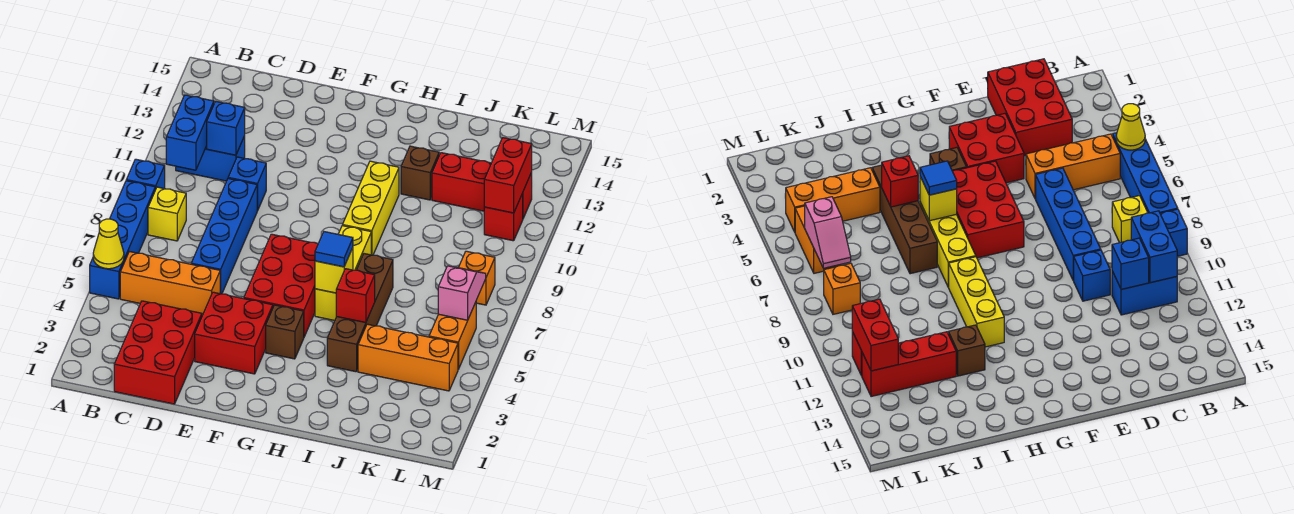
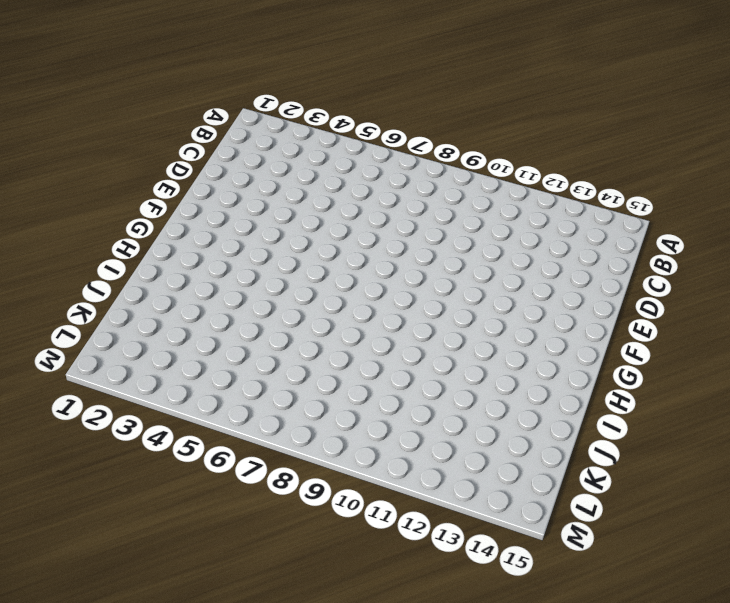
none -> blue 1x4 brick [90,181,155,299]
none -> blue 1x1 brick [126,159,165,190]
none -> orange 1x3 brick [120,252,220,316]

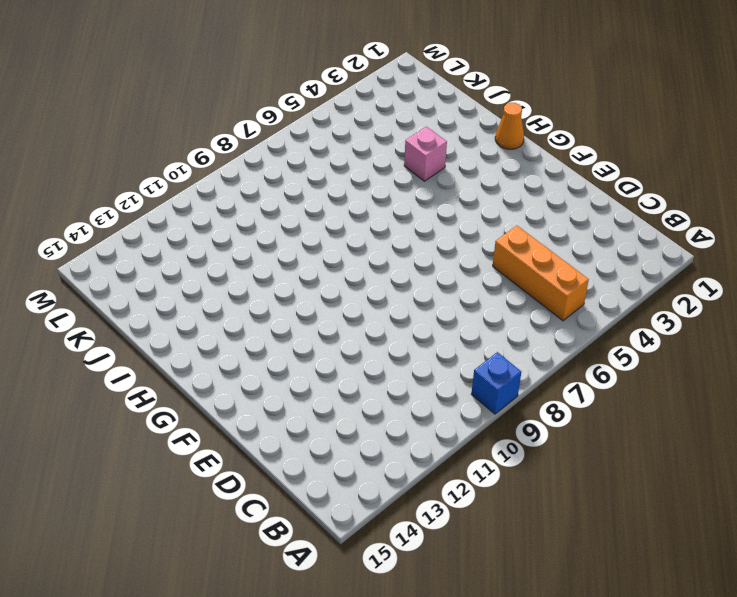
orange 1x1 cone [495,103,524,149] -> none
pink 1x1 brick [404,126,447,181] -> brown 1x4 brick [327,254,393,372]
none -> blue 1x4 brick [90,181,155,299]
none -> yellow 1x1 brick [148,187,186,241]
none -> blue 1x2 brick [176,136,245,181]

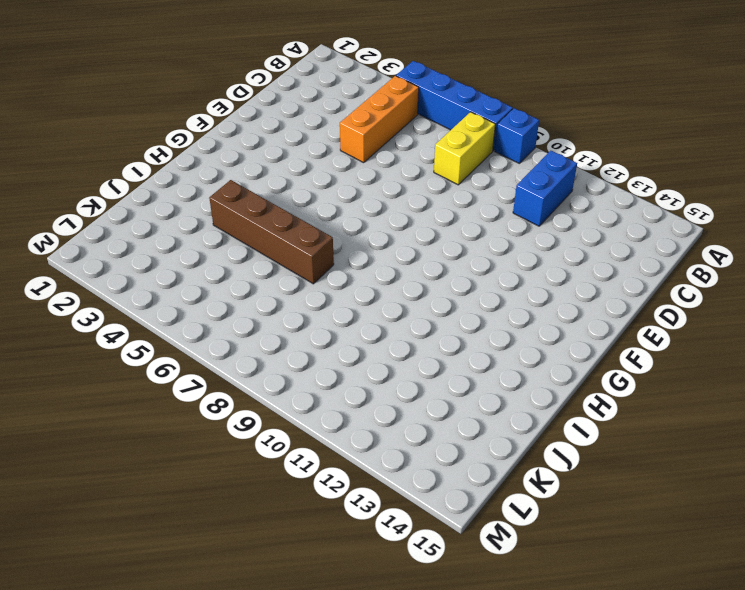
yellow 1x2 brick [434,112,495,185] -> yellow 1x1 brick [148,187,186,241]
none -> red 2x3 brick [114,301,202,404]
none -> blue 1x4 brick [191,179,257,294]
none -> blue 1x1 brick [228,157,266,211]

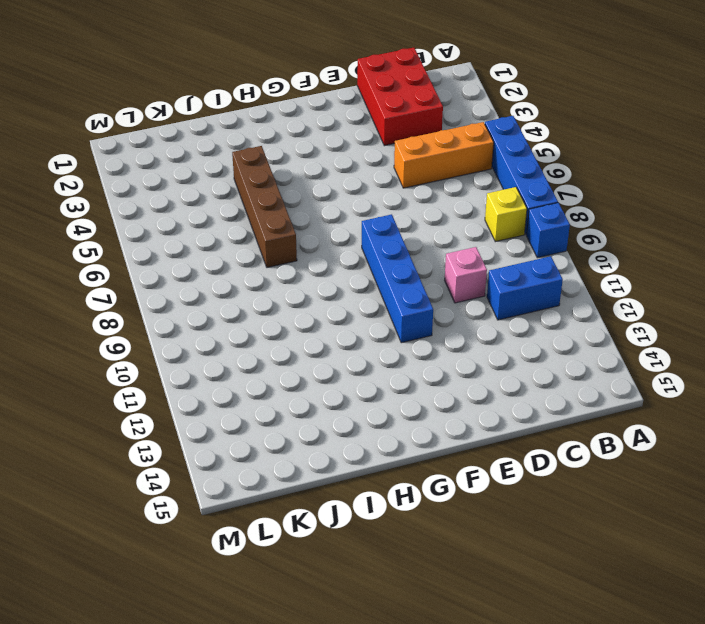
pink 1x1 brick [445,247,487,303] -> blue 1x1 brick [228,157,266,211]
blue 1x4 brick [362,214,433,343] -> blue 1x4 brick moved to [191,179,257,294]
none -> red 2x2 brick [195,292,273,374]
none -> red 2x3 brick [244,234,318,337]
none -> brown 1x1 brick [266,305,304,359]

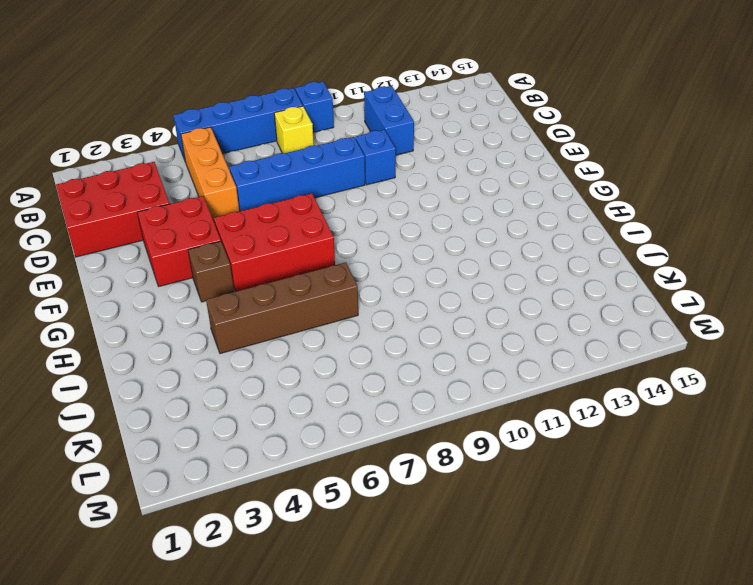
none -> yellow 1x3 brick [315,226,371,320]
none -> yellow 1x3 brick [343,161,399,255]
none -> brown 1x1 brick [401,146,439,200]

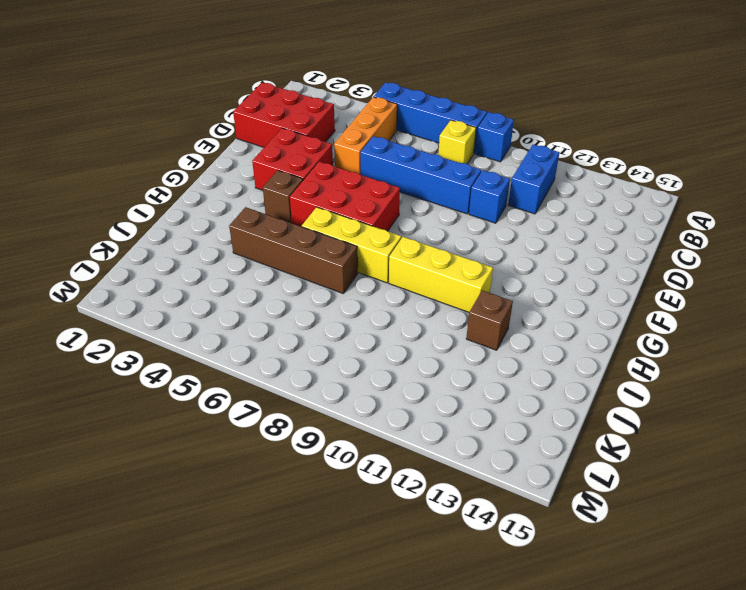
none -> orange 1x3 brick [358,324,458,391]
none -> red 1x3 brick [432,153,532,218]
none -> orange 1x2 brick [429,302,476,369]

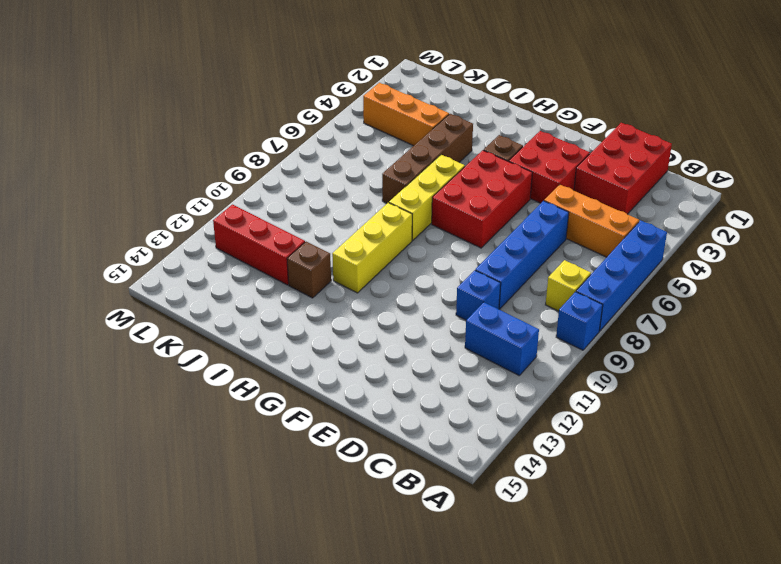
none -> orange 1x2 brick [429,302,476,369]
none -> orange 1x1 brick [459,251,495,305]
none -> red 1x1 brick [484,193,523,241]

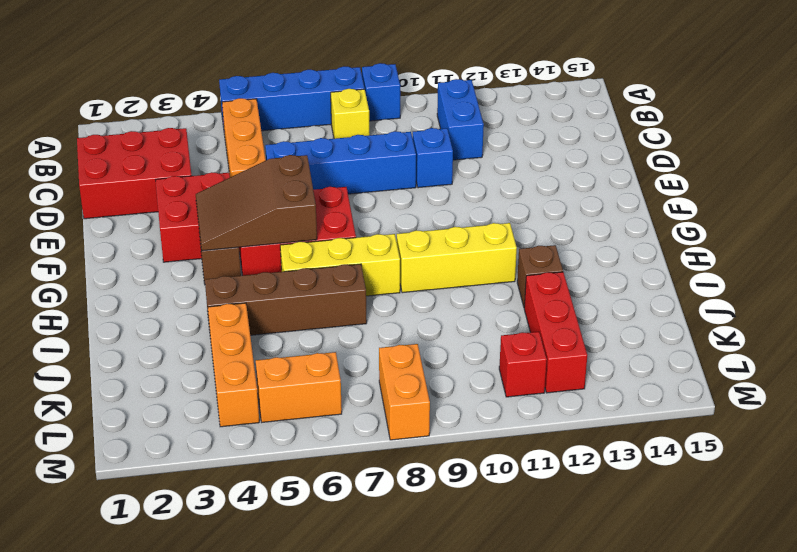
brown 2x3 slope [196,155,317,251] -> none
orange 1x2 brick [379,344,430,440] -> orange 1x1 brick [459,251,495,305]
none -> yellow 1x1 cone [93,219,124,269]
none -> blue 1x2 brick [166,95,214,170]
none -> blue 1x1 brick [207,101,245,155]

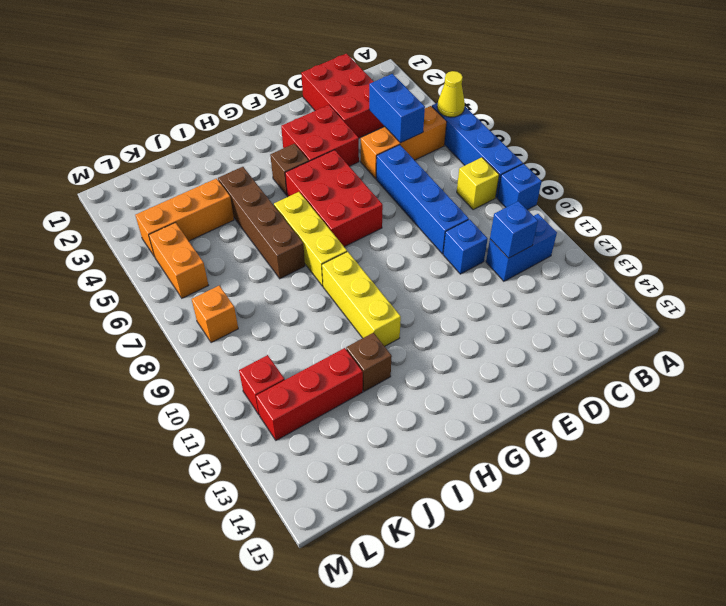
blue 1x2 brick [369,74,425,143] -> blue 1x2 brick moved to [166,95,214,170]
none -> yellow 1x1 brick [315,248,353,293]
none -> red 1x1 brick [336,269,375,323]
none -> pink 1x2 slope [438,266,486,320]

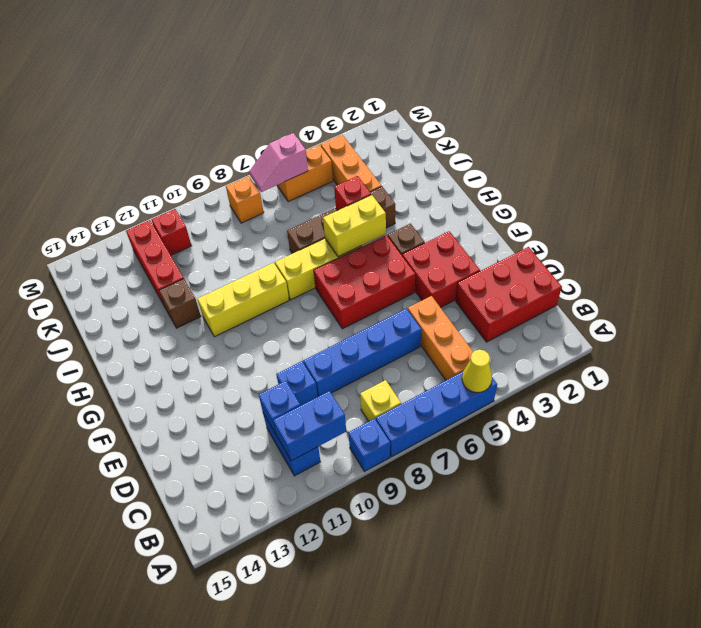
yellow 1x2 brick [323,195,386,257] -> yellow 1x1 brick [315,248,353,293]
none -> red 1x2 brick [484,138,532,213]
none -> blue 1x1 tile [315,232,353,267]

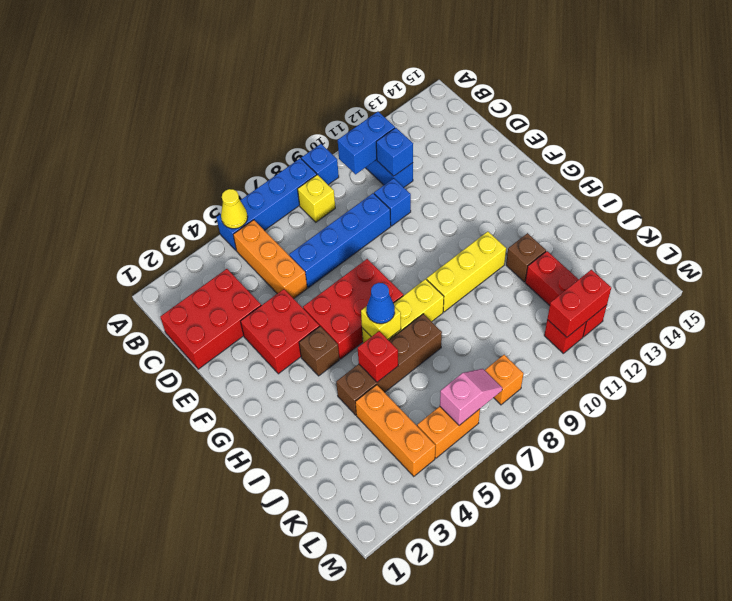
blue 1x1 cone [367,283,395,324] -> blue 1x1 tile [315,232,353,267]

